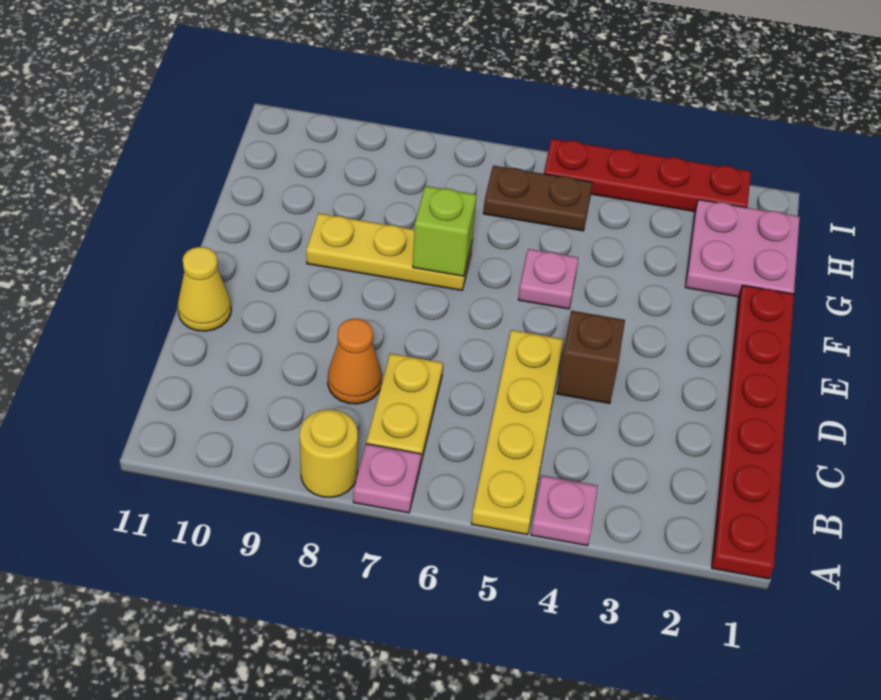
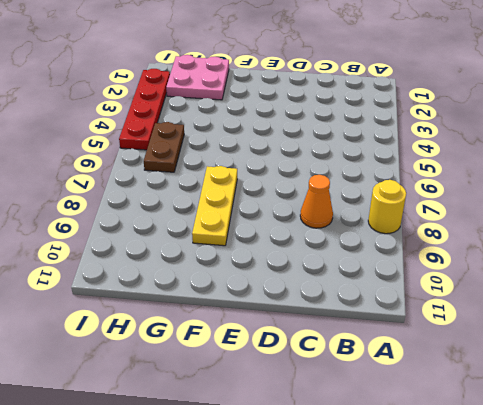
none -> red 1x6 plate [712,285,794,579]
none -> pink 1x1 plate [531,476,598,546]
none -> yellow 1x4 plate [471,330,564,535]

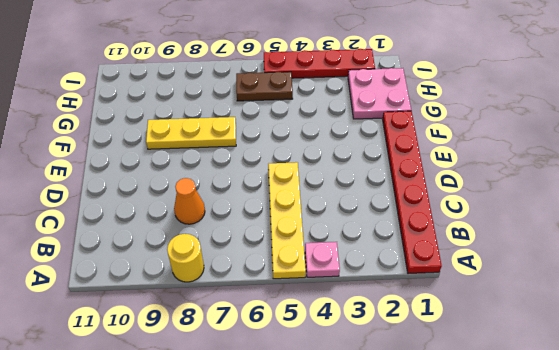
none -> pink 1x1 plate [353,444,421,513]
none -> yellow 1x2 plate [366,353,443,462]
none -> brown 1x1 brick [557,311,625,404]

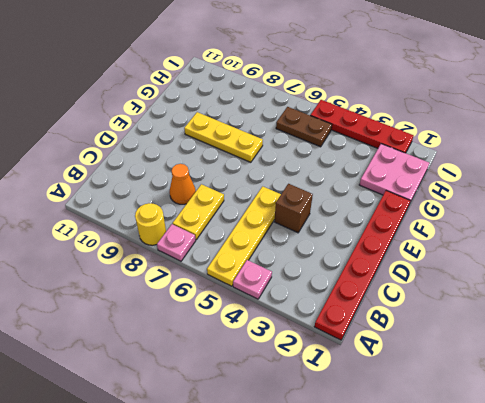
none -> yellow 1x1 cone [178,247,231,331]
none -> pink 1x1 plate [518,249,578,309]
none -> lime 1x1 brick [413,186,477,276]

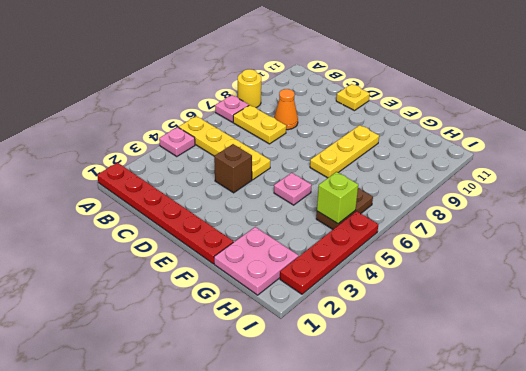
yellow 1x1 plate [336,84,370,111] -> yellow 1x1 cone [178,247,231,331]
lime 1x1 brick [317,172,358,224] -> lime 1x1 brick moved to [413,186,477,276]

